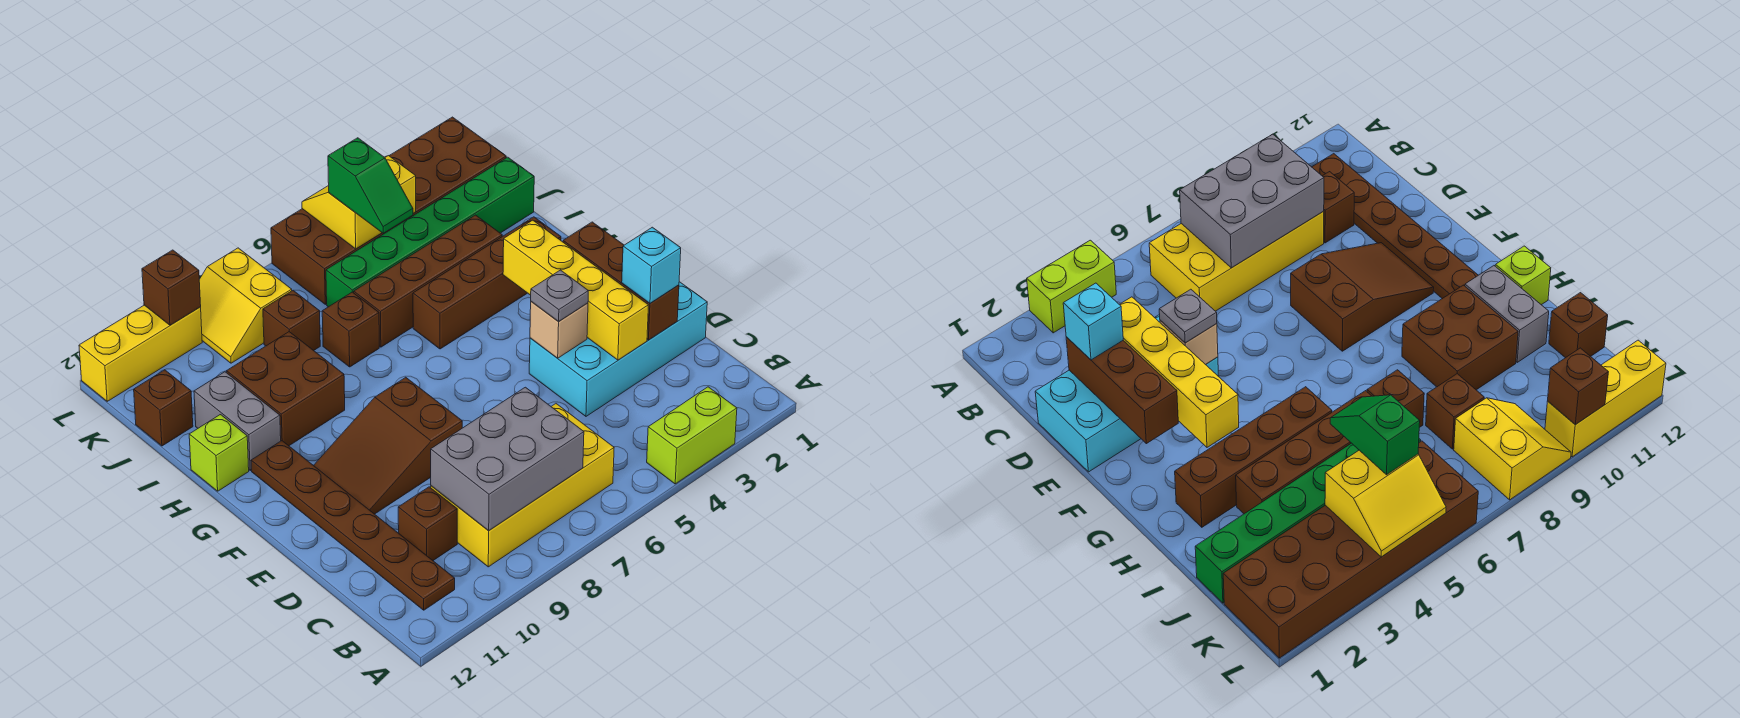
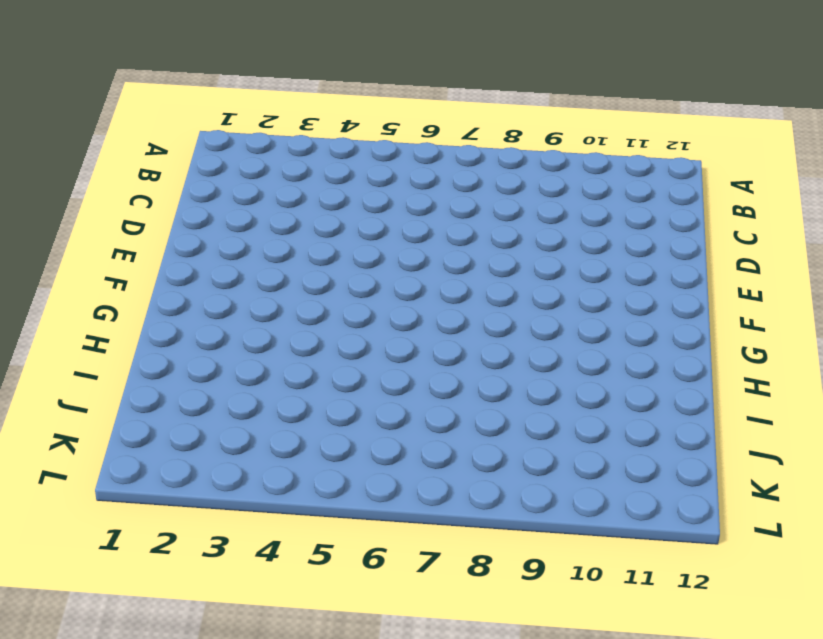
none -> lime 1x2 brick [647,387,737,484]
none -> yellow 2x4 brick [431,404,614,567]
none -> brown 1x6 plate [251,441,455,610]

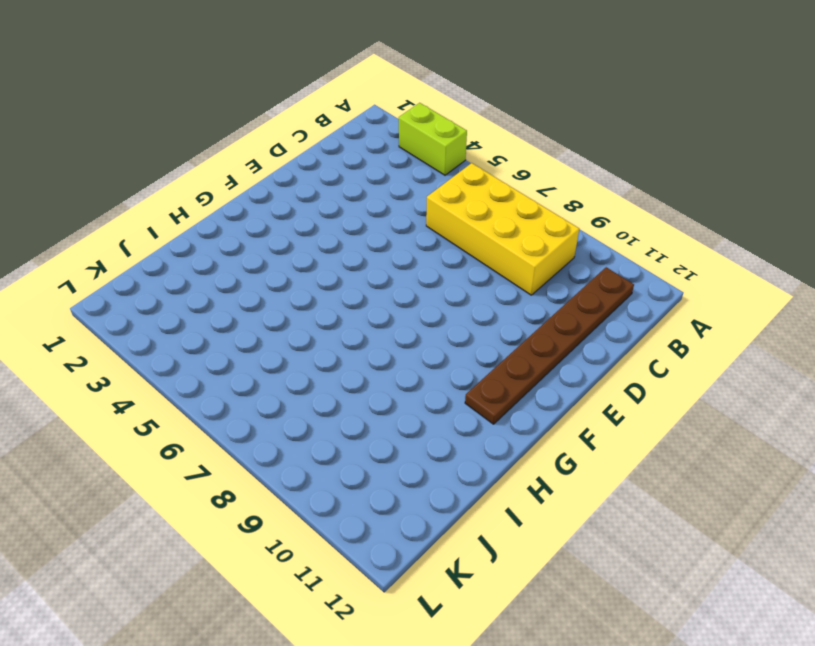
none -> brown 1x1 brick [398,487,457,560]
none -> cyan 2x4 brick [529,282,707,416]
none -> brown 2x3 slope [313,377,462,514]

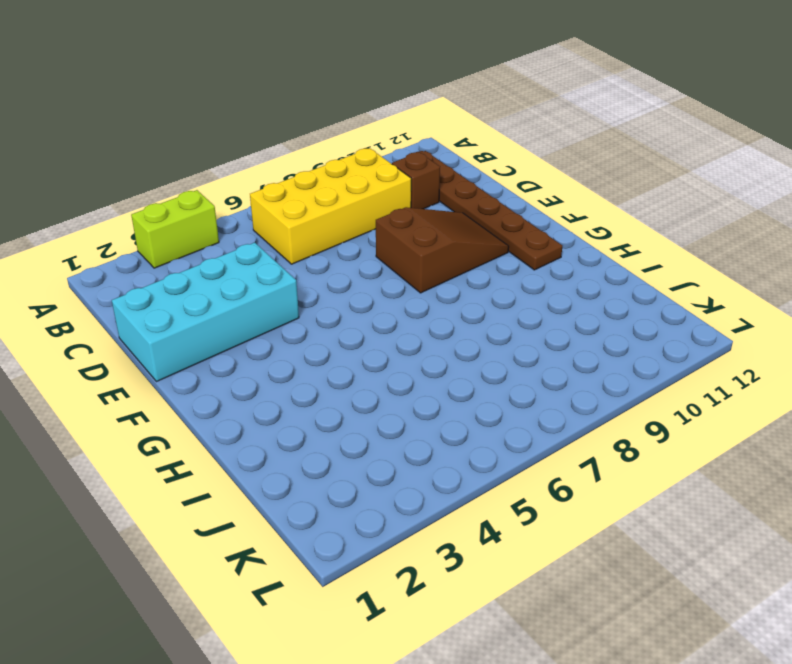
none -> brown 1x4 brick [413,217,561,349]
none -> brown 2x2 brick [227,332,345,446]
none -> grey 1x2 brick [194,372,281,470]

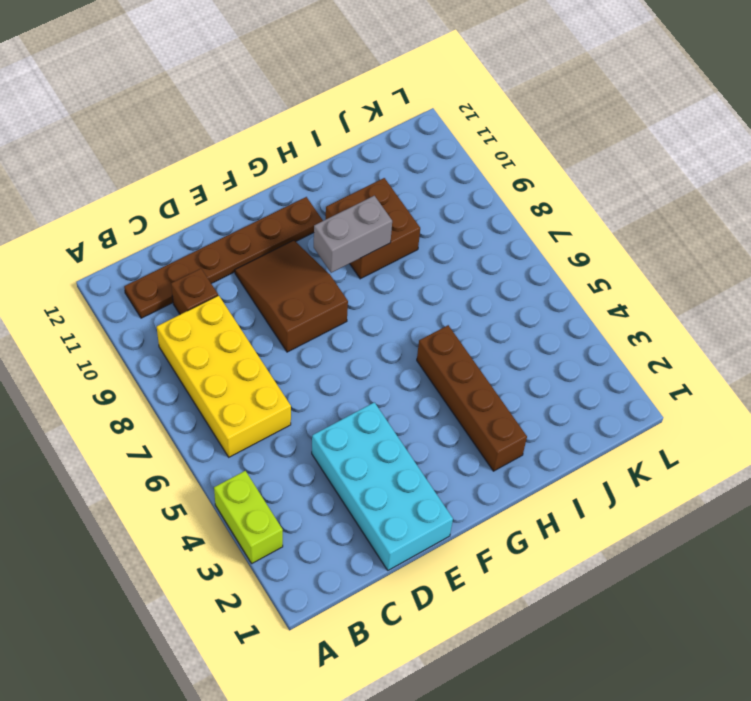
grey 1x2 brick [314,196,392,273] -> grey 1x2 brick moved to [194,372,281,470]
none -> lime 1x1 brick [189,415,249,491]
none -> brown 1x4 brick [354,215,502,347]
none -> brown 1x1 brick [322,292,379,367]

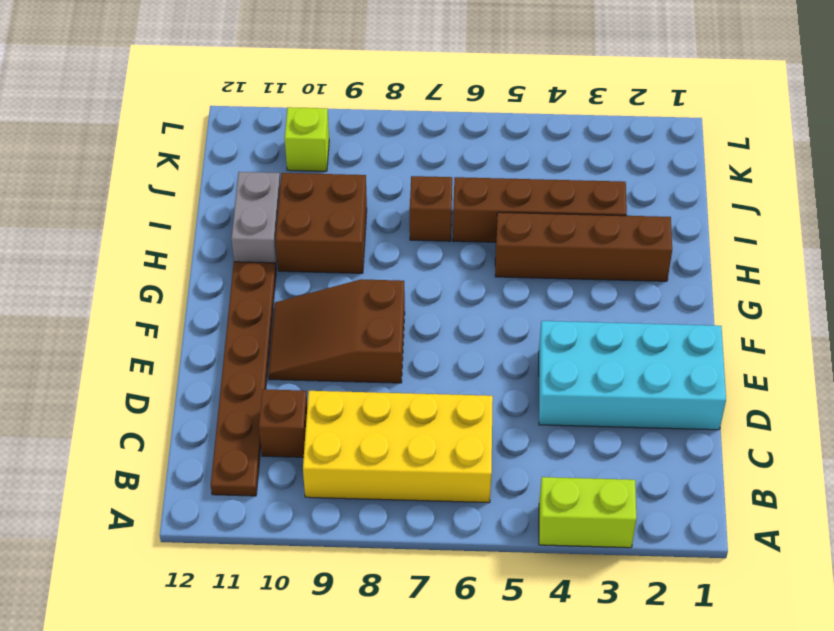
lime 1x1 brick [285,107,329,171] -> lime 1x1 brick moved to [189,415,249,491]
none -> green 1x6 brick [326,157,534,307]
none -> brown 1x1 brick [263,291,320,350]
none -> brown 1x1 brick [134,370,193,446]

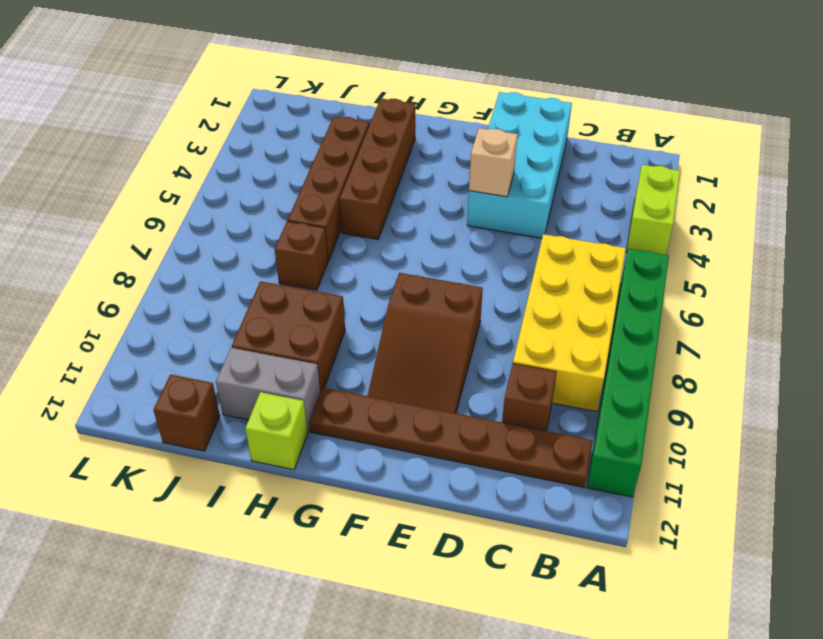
green 1x6 brick [587,249,669,497] -> green 1x6 brick moved to [326,157,534,307]
none -> brown 1x1 brick [263,291,320,350]
none -> brown 2x6 brick [271,117,506,304]
none -> yellow 2x2 slope [199,248,292,363]

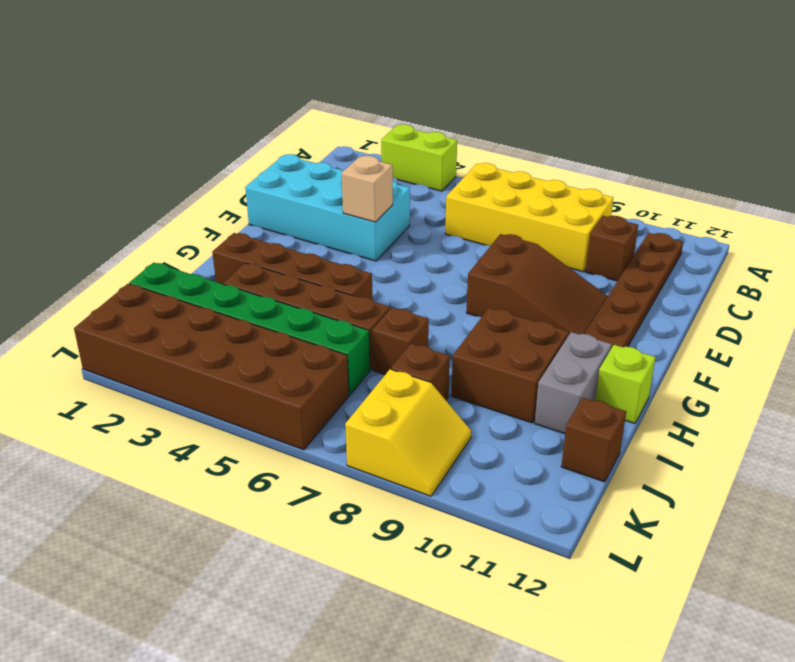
none -> yellow 1x3 brick [79,305,202,401]
none -> grey 2x3 brick [431,387,584,531]
none -> brown 1x3 brick [563,222,679,340]

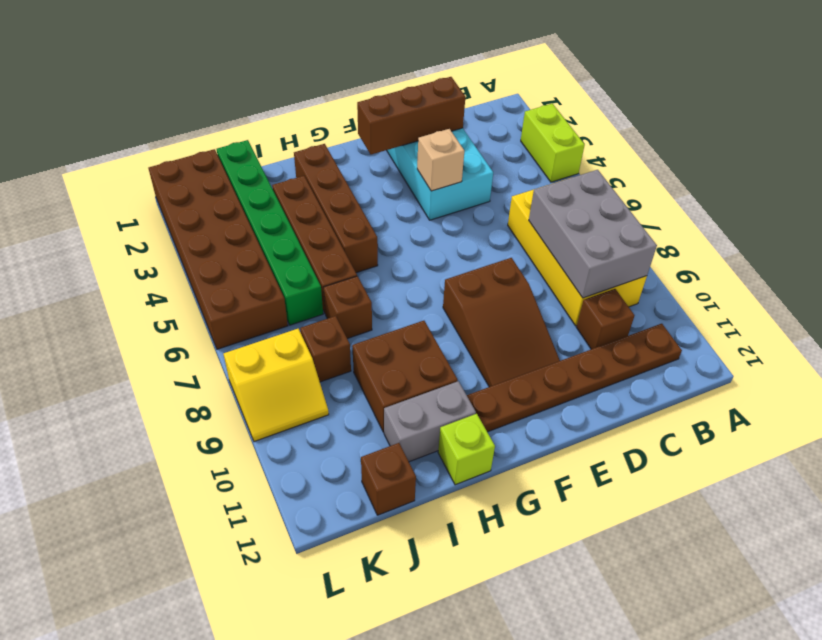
none -> yellow 1x3 brick [79,305,202,401]
none -> yellow 1x4 brick [503,220,648,360]
none -> yellow 2x2 slope [302,156,416,249]

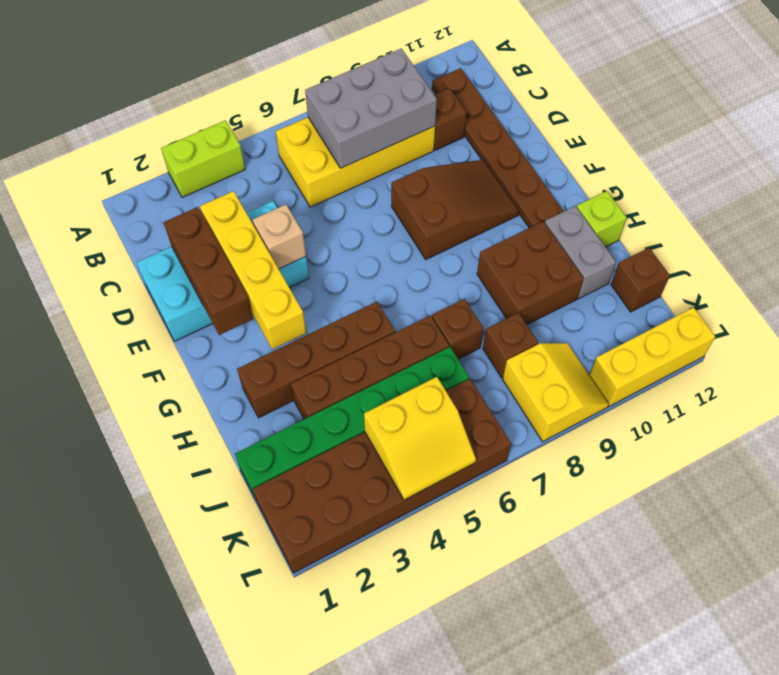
none -> brown 1x1 brick [142,250,201,325]
none -> cyan 1x1 brick [622,227,681,303]
none -> grey 1x1 plate [531,270,588,322]

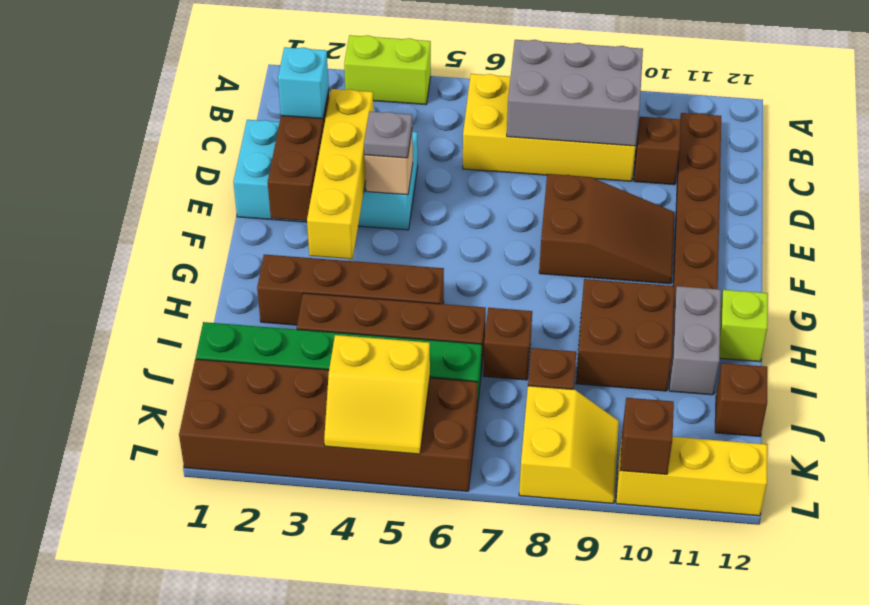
none -> green 1x2 slope [328,138,413,233]

